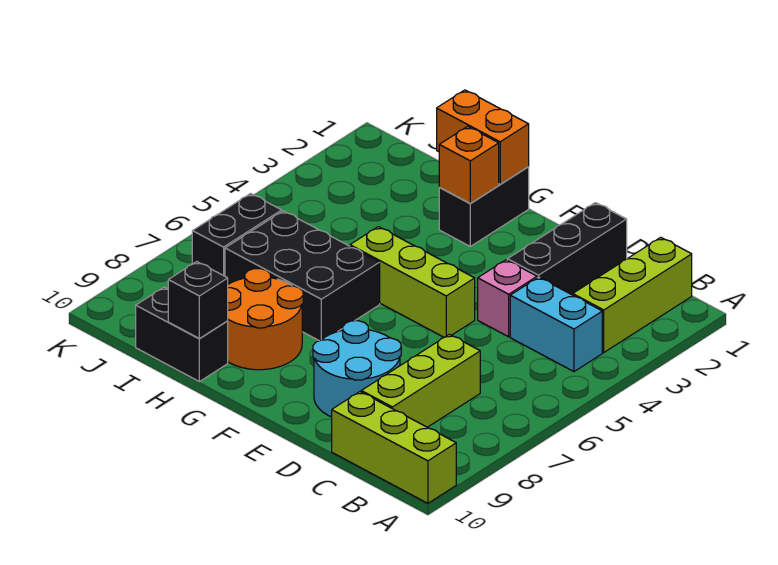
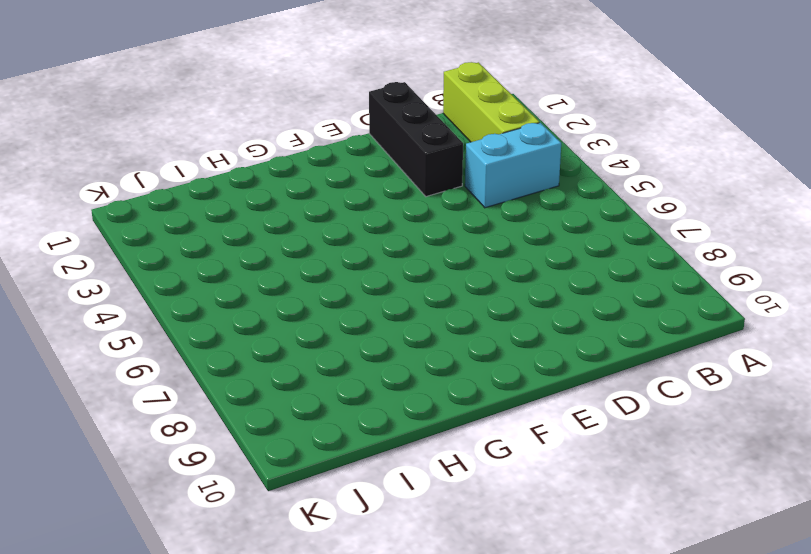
none -> lime 1x3 brick [332,392,456,503]
none -> lime 1x3 brick [361,334,480,427]
none -> pink 1x1 brick [478,260,537,337]

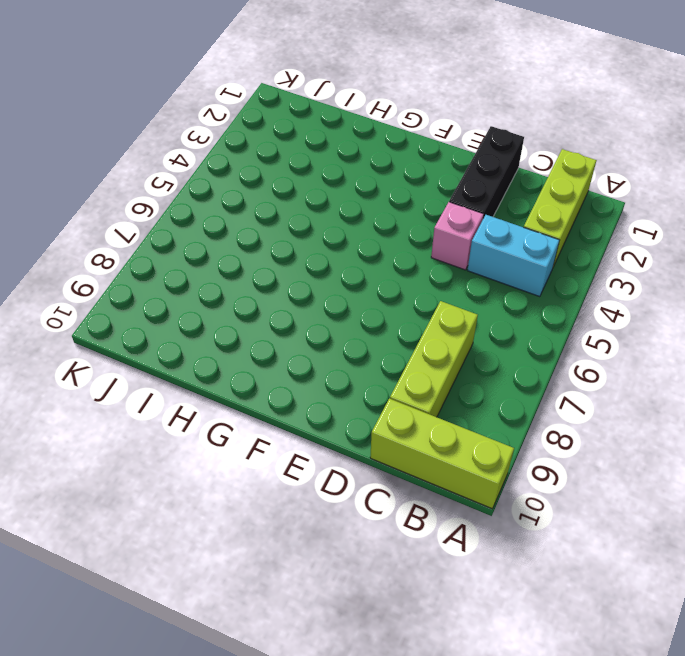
none -> cyan 2x2 round brick [313,321,401,417]
none -> lime 1x3 brick [350,227,475,337]
none -> black 1x2 brick [439,167,529,246]

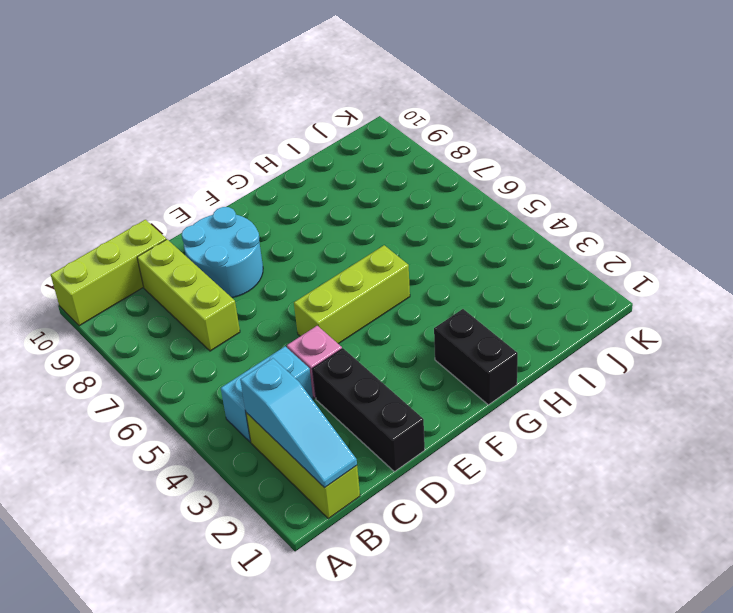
cyan 1x3 slope [240,358,357,488] -> none
none -> black 2x3 brick [225,211,380,341]
none -> orange 2x2 round brick [228,269,303,370]
none -> black 1x2 brick [136,287,228,382]

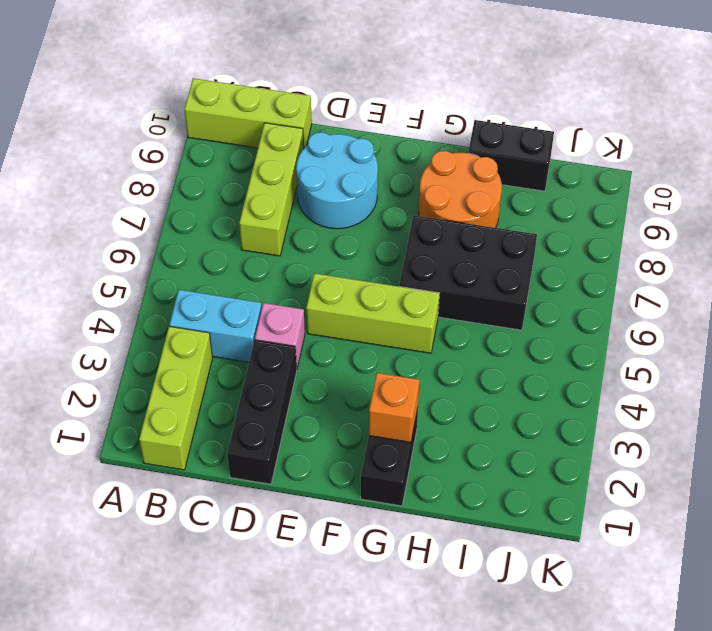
none -> black 1x2 brick [192,194,282,276]
none -> orange 1x2 brick [437,90,529,184]
none -> black 1x1 brick [168,262,228,338]

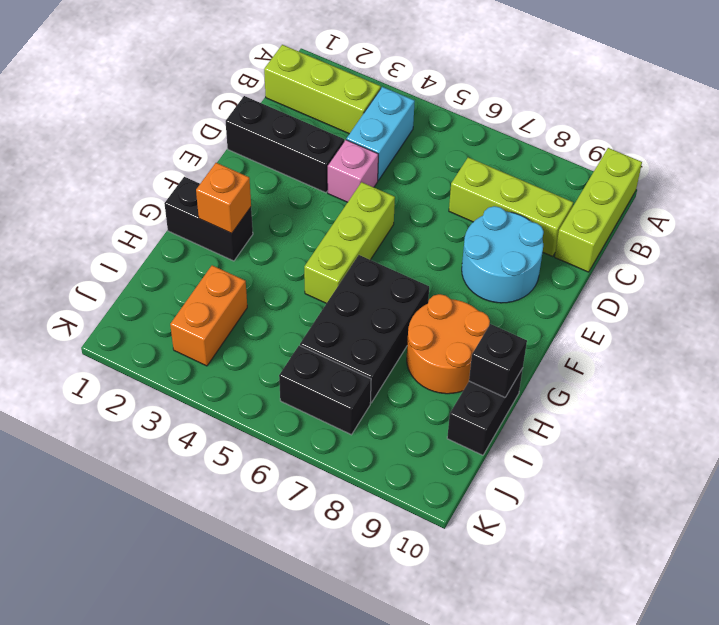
orange 1x2 brick [170,265,247,366] -> orange 1x2 brick moved to [437,90,529,184]

